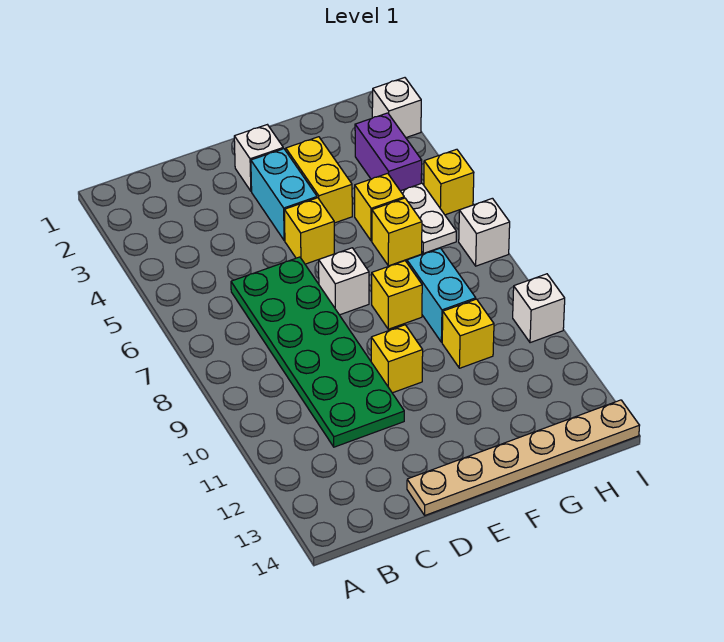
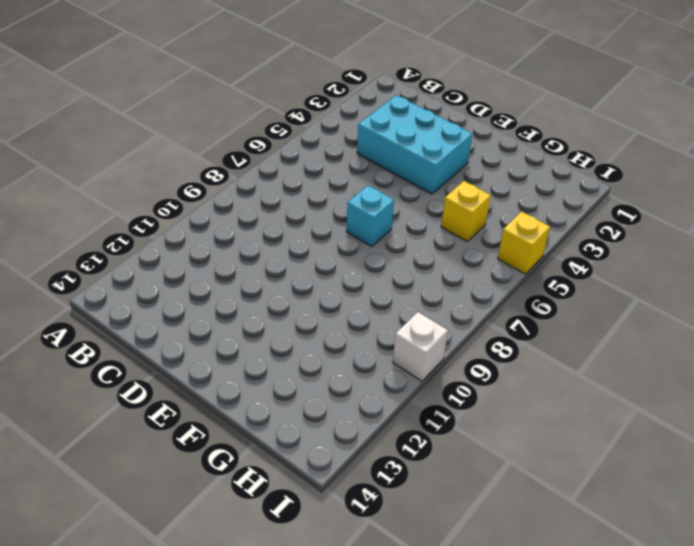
cyan 2x3 brick [357,95,472,194] -> cyan 1x2 brick [251,149,317,241]
cyan 1x1 brick [346,185,394,246] -> white 1x1 brick [319,248,369,315]
none -> green 2x6 plate [231,257,404,447]
none -> tan 1x6 plate [407,400,640,515]
none -> white 1x1 brick [234,125,283,191]

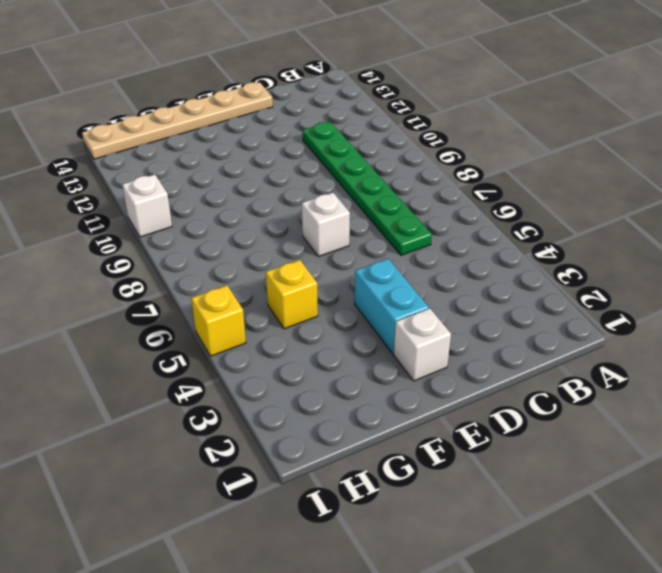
green 1x6 plate [302,122,432,255] -> green 2x6 plate [231,257,404,447]
none -> yellow 1x1 brick [284,198,334,264]
none -> yellow 1x1 brick [371,325,423,393]
none -> yellow 1x2 brick [286,137,352,223]

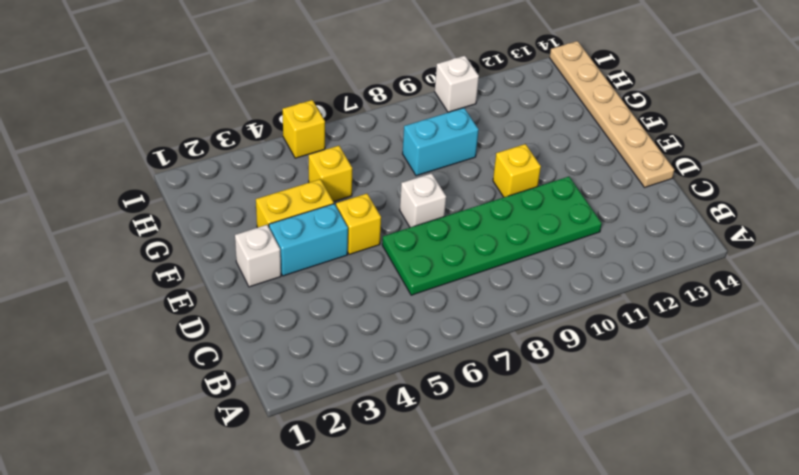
none -> yellow 1x1 brick [372,261,422,329]
none -> yellow 1x1 brick [372,198,422,266]
none -> yellow 1x1 brick [442,299,494,368]

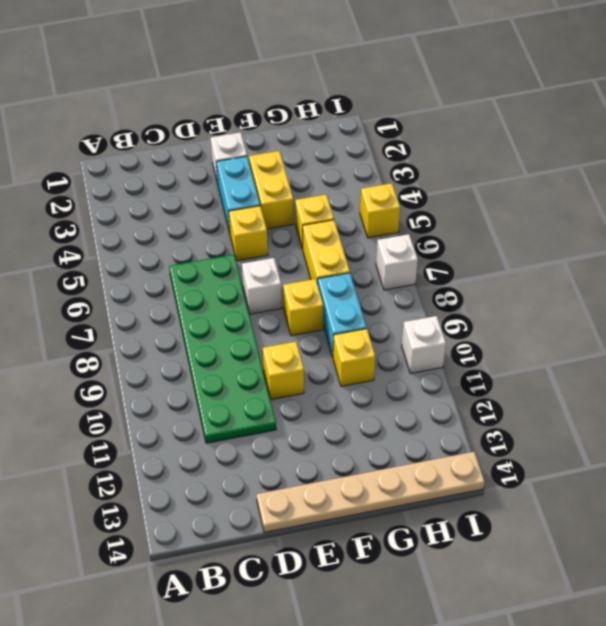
yellow 1x2 brick [303,220,350,284] -> yellow 1x1 brick [372,198,422,266]
none -> purple 1x2 brick [355,113,422,191]
none -> white 1x2 plate [401,183,456,253]
none -> white 1x1 brick [372,78,421,138]

